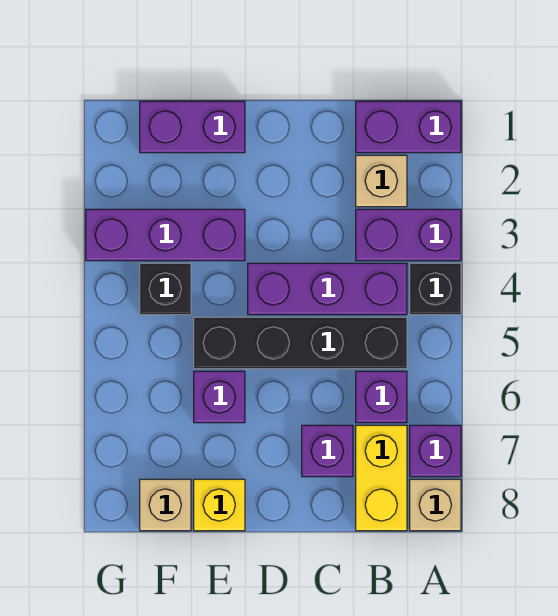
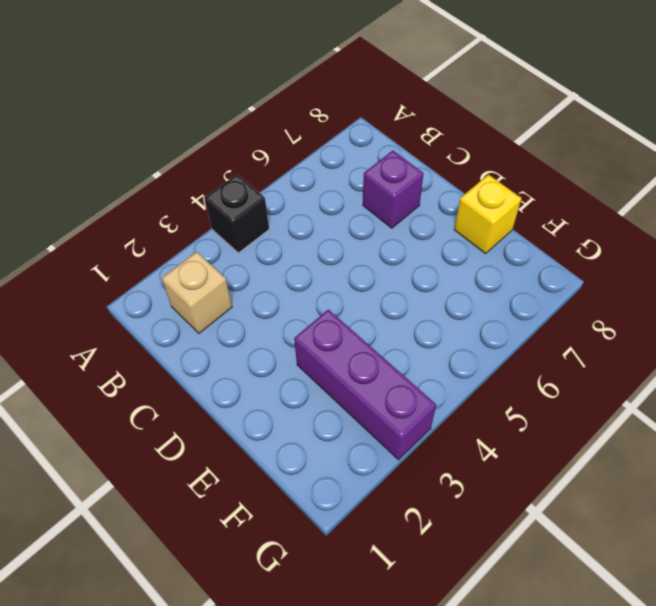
none -> purple 1x2 brick [356,101,461,153]
none -> purple 1x2 brick [356,209,461,261]
none -> purple 1x1 brick [410,425,461,477]

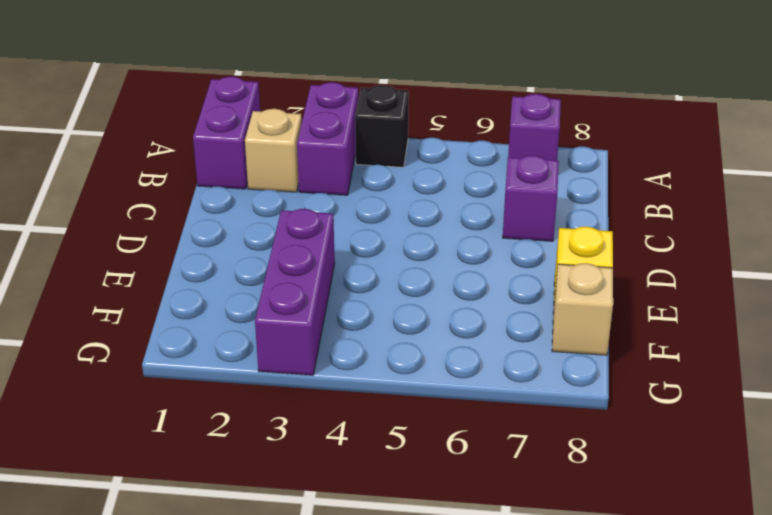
none -> tan 1x1 brick [410,479,461,531]
none -> purple 1x3 brick [248,263,407,315]
none -> black 1x4 brick [194,317,407,369]

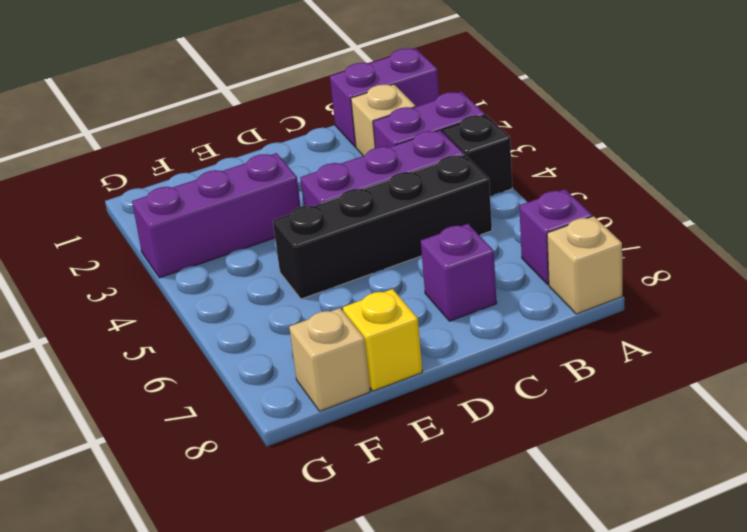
none -> purple 1x1 brick [356,371,407,423]
none -> yellow 1x2 brick [356,425,407,531]
none -> purple 1x2 brick [140,101,245,153]

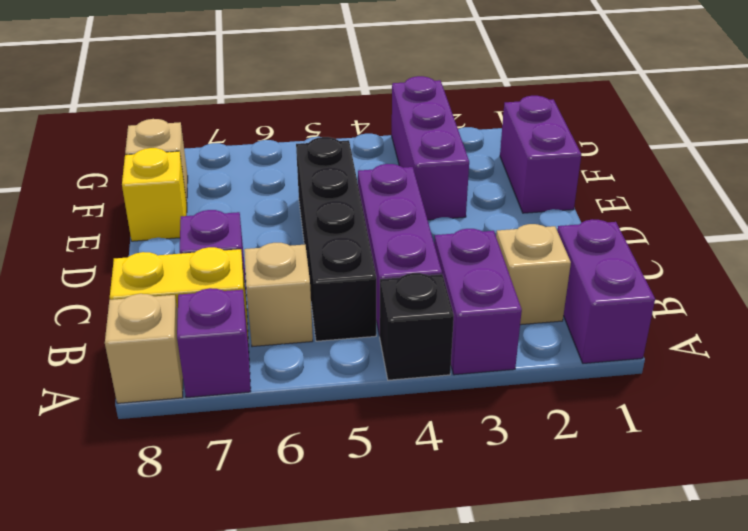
tan 1x1 brick [244,243,313,347] -> purple 1x1 brick [356,371,407,423]
none -> purple 1x1 brick [194,371,245,423]
none -> black 1x1 brick [140,263,191,315]

